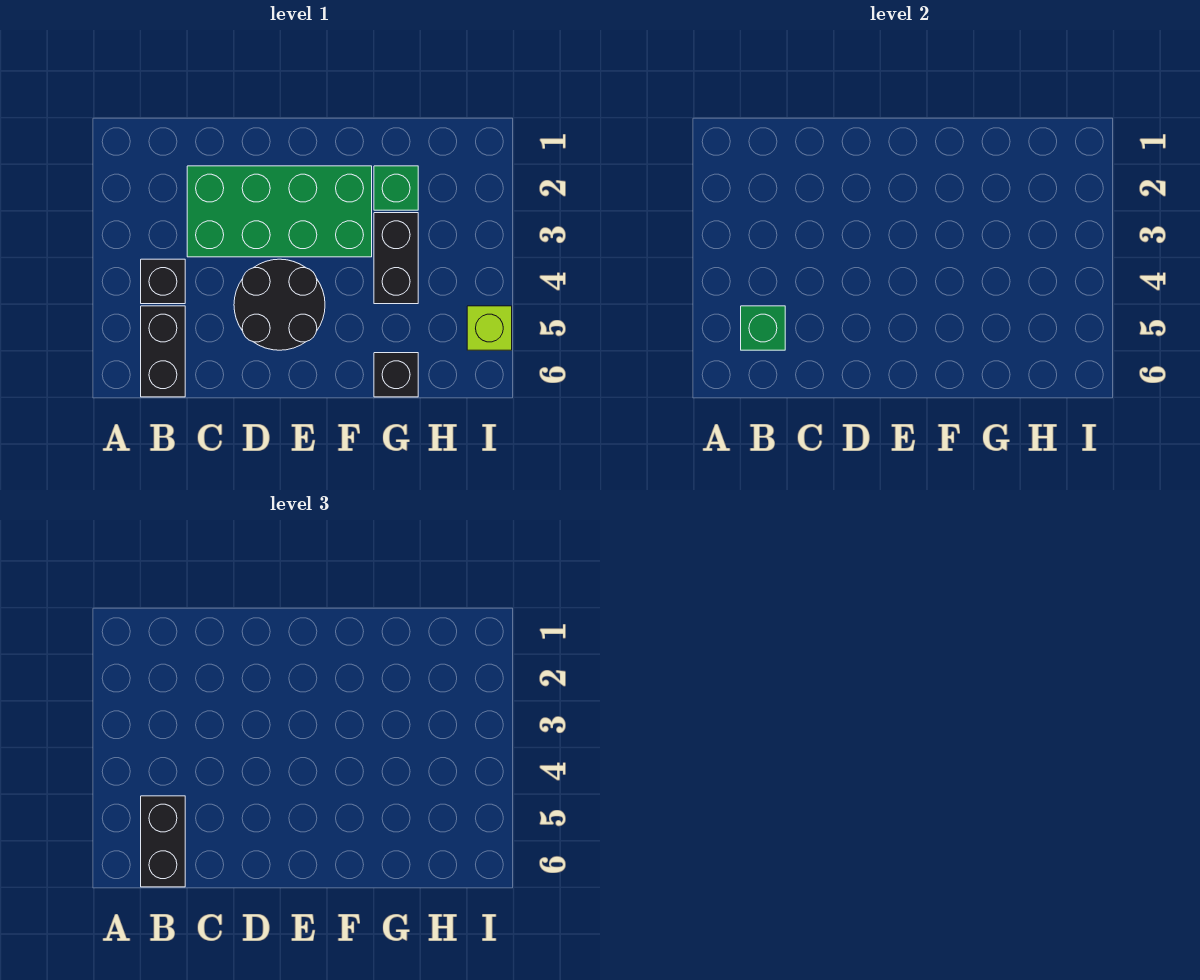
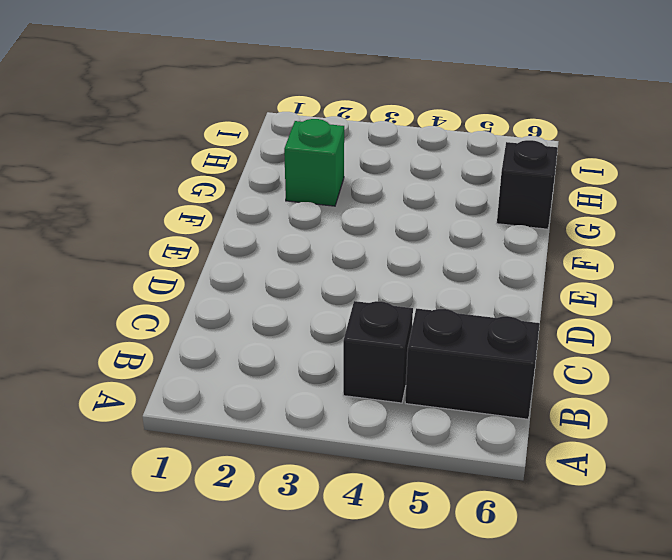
none -> green 2x4 brick [187,166,372,257]
none -> black 2x2 round brick [234,259,325,350]

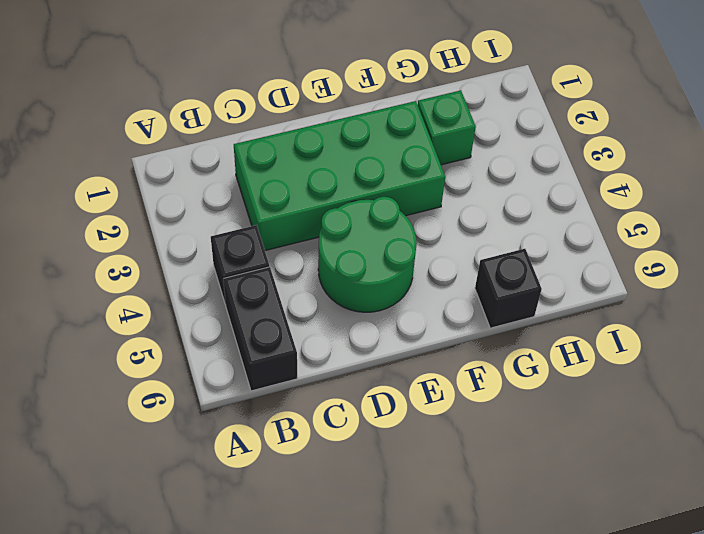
green 2x2 round brick [318,197,417,312] -> black 2x2 round brick [234,259,325,350]
none -> black 1x2 brick [374,213,418,304]
none -> lime 1x1 brick [467,306,512,350]

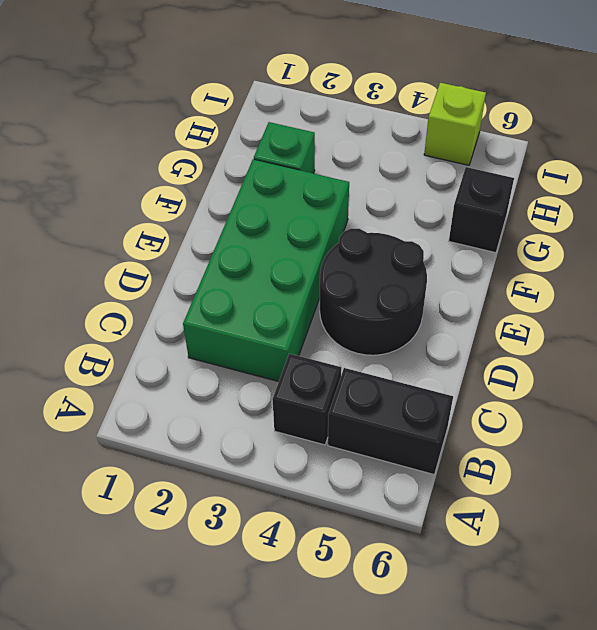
none -> black 1x2 brick [374,213,418,304]
none -> green 1x1 brick [741,306,785,350]

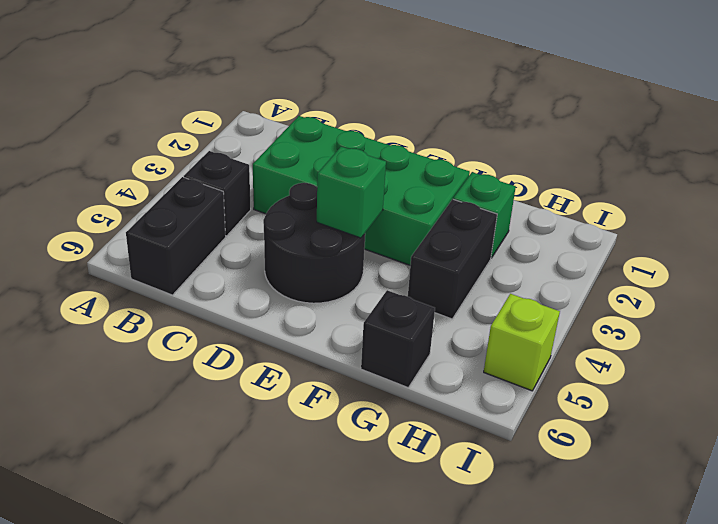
green 1x1 brick [317,147,386,238] -> green 1x1 brick moved to [741,306,785,350]
none -> black 1x2 brick [141,796,185,887]

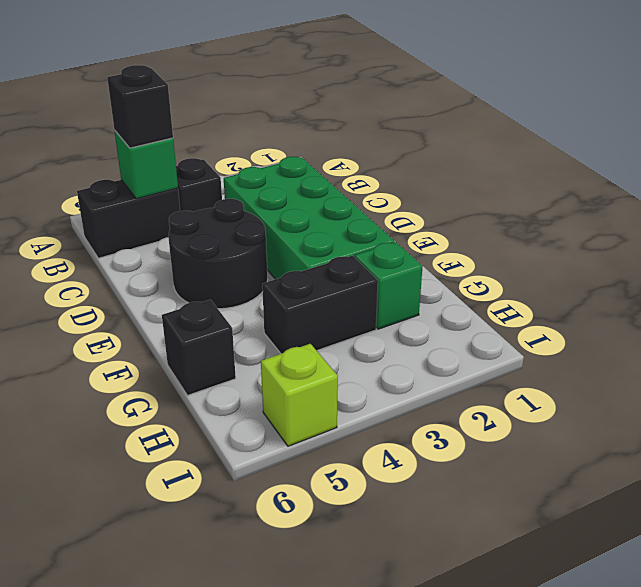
black 1x1 brick [107,65,173,148] -> black 1x2 brick [141,796,185,887]

